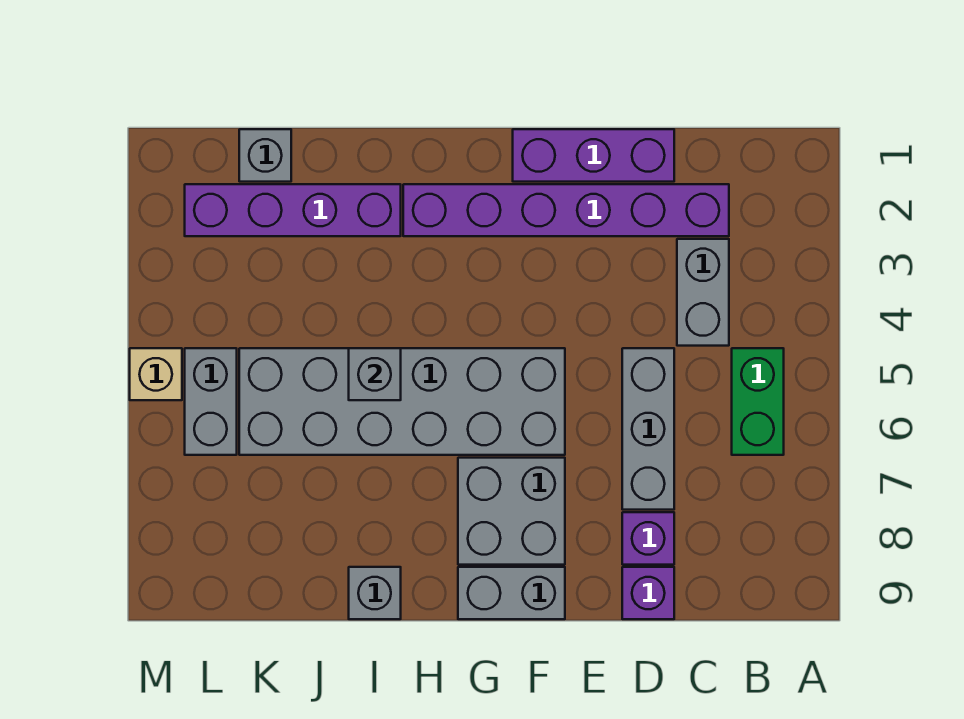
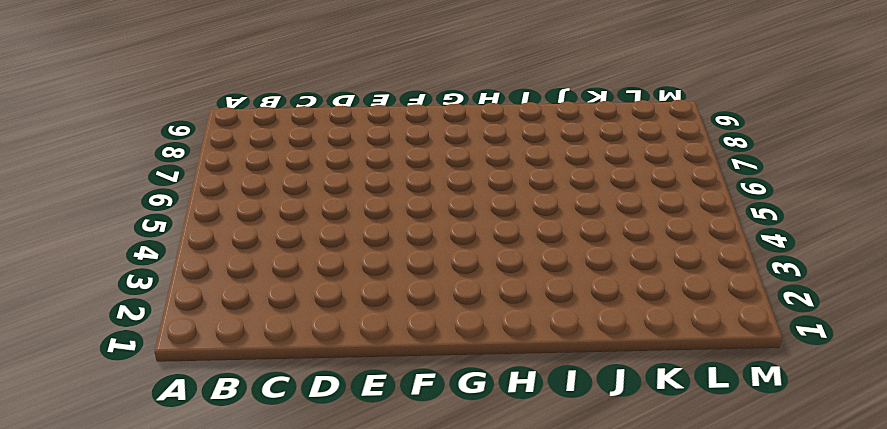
none -> green 1x2 brick [732,348,784,455]
none -> purple 1x6 brick [403,184,729,236]
none -> grey 1x2 brick [677,239,729,346]

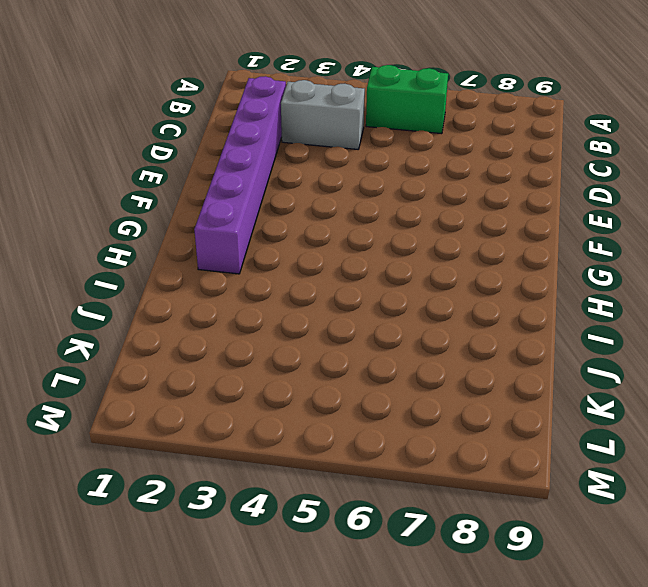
none -> purple 1x3 brick [513,129,674,182]
none -> grey 1x3 brick [622,348,674,510]
none -> purple 1x1 brick [622,512,674,565]

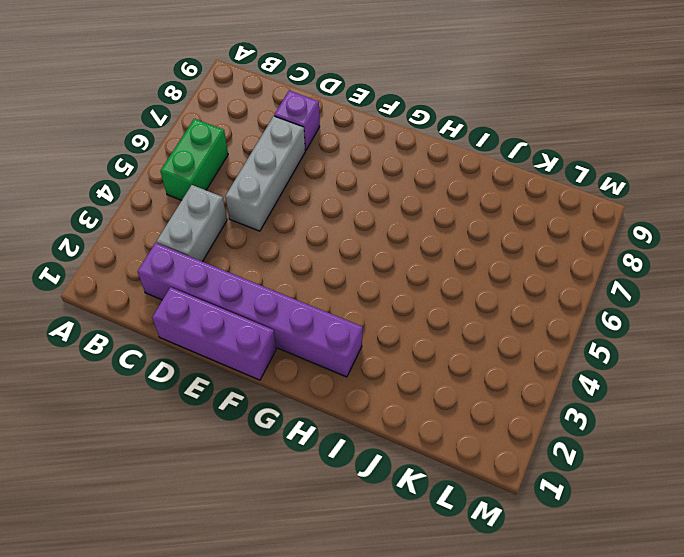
none -> purple 1x1 brick [622,567,674,619]
none -> grey 2x6 brick [239,348,565,455]
none -> grey 2x2 brick [458,458,565,565]

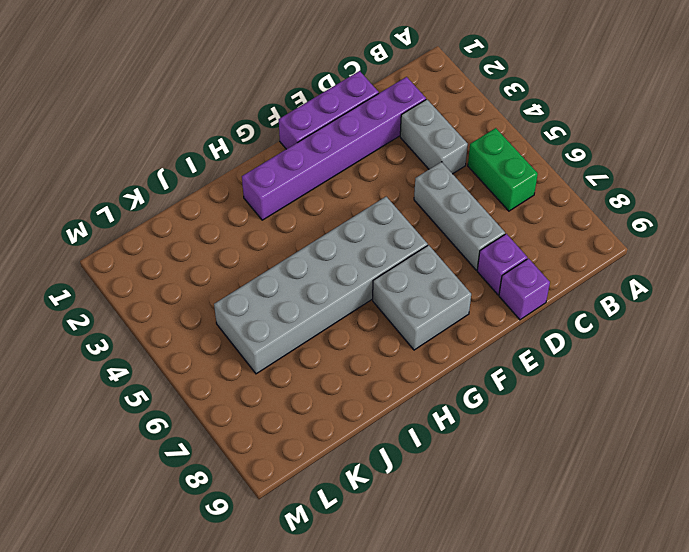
none -> grey 1x2 brick [458,567,565,619]
none -> purple 1x4 brick [185,184,401,236]
none -> grey 1x1 brick [349,567,401,619]

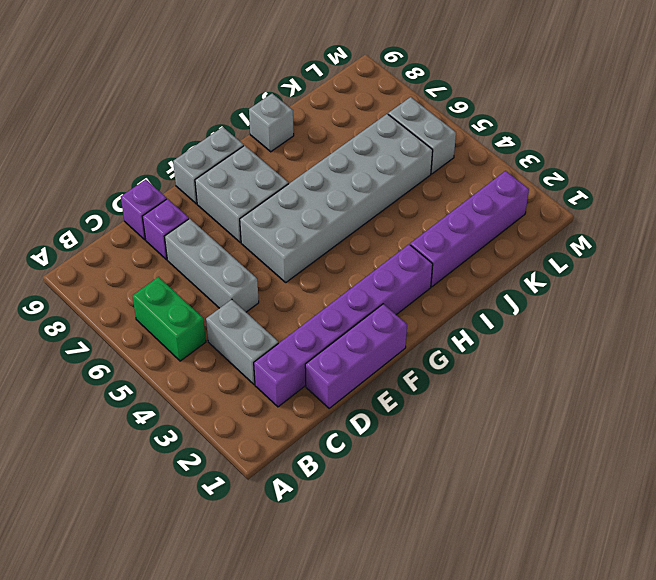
none -> grey 1x1 brick [239,129,291,182]
none -> tan 1x1 brick [130,348,182,400]
none -> grey 1x1 brick [349,348,401,400]

